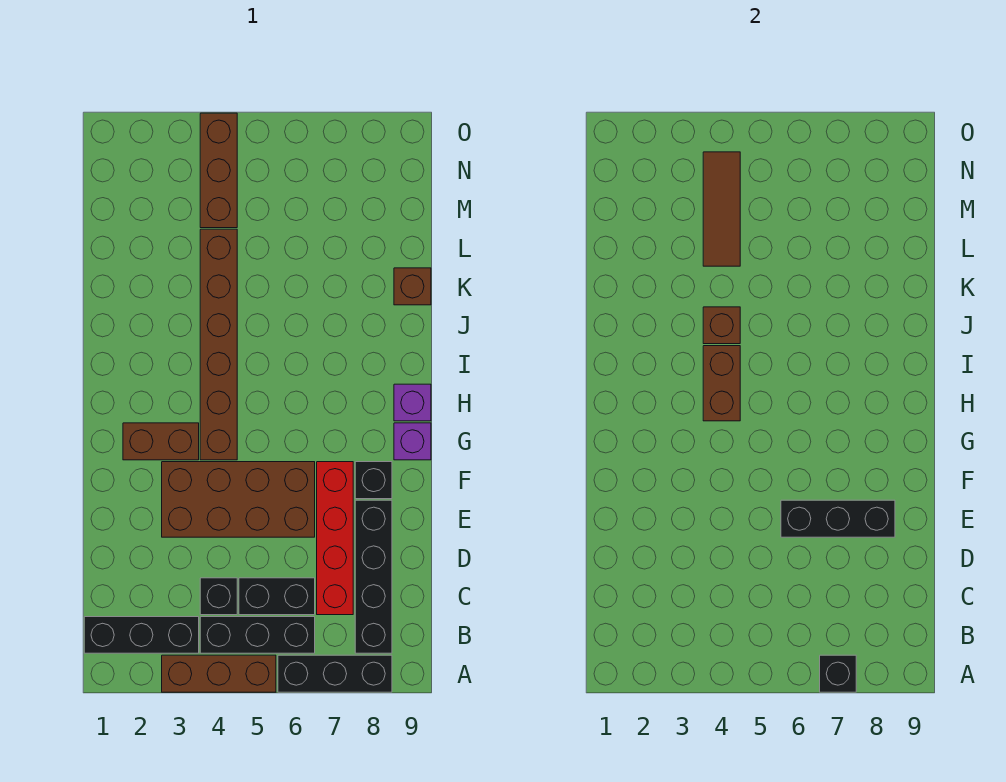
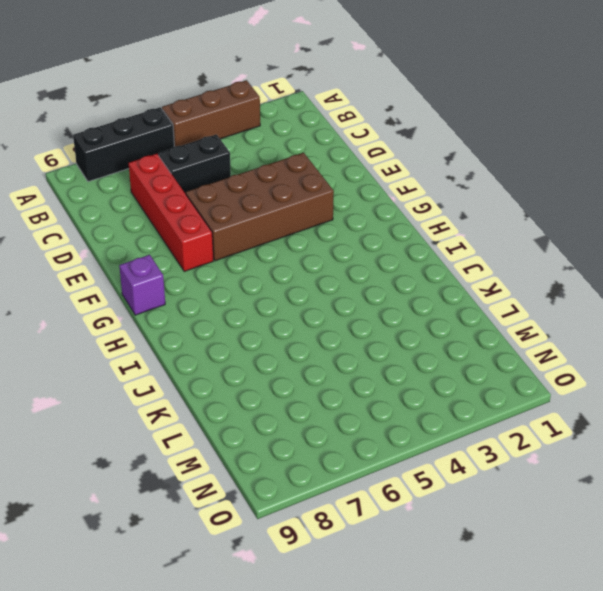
none -> black 1x3 brick [84,617,199,653]
none -> black 1x3 brick [200,617,315,653]
none -> black 1x4 brick [355,500,392,653]

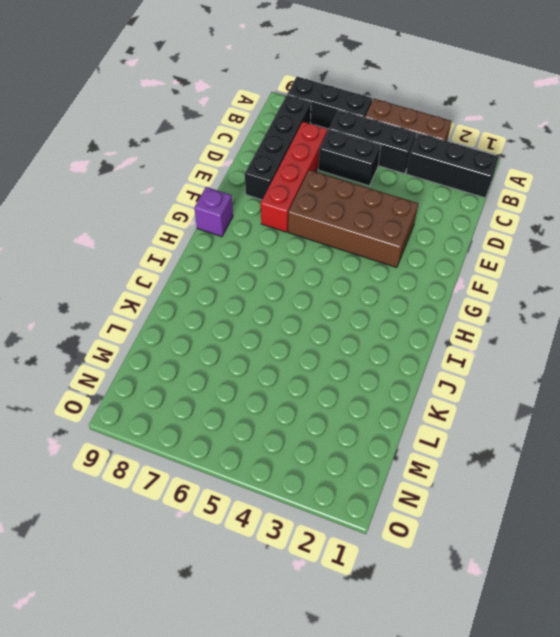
none -> black 1x1 brick [200,578,237,615]
none -> black 1x1 brick [355,462,392,499]
none -> brown 1x2 brick [123,423,199,460]

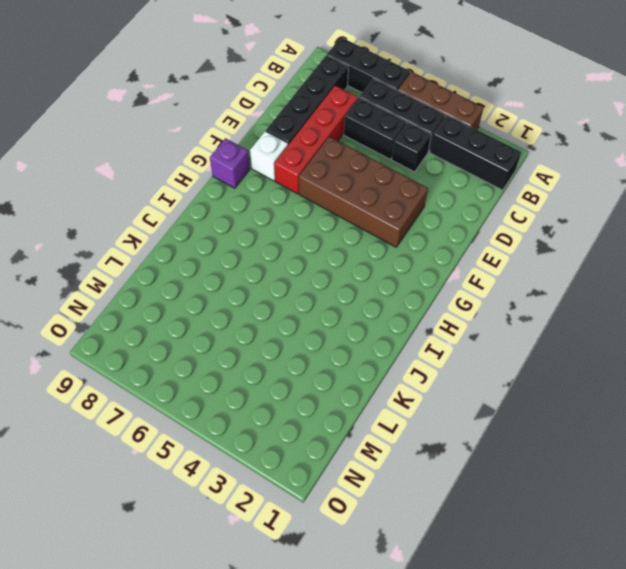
white 1x1 brick [250,131,288,181] -> black 1x1 brick [355,462,392,499]
none -> brown 1x2 brick [123,423,199,460]
none -> brown 1x6 brick [200,229,237,460]
none -> purple 1x1 brick [394,384,431,421]

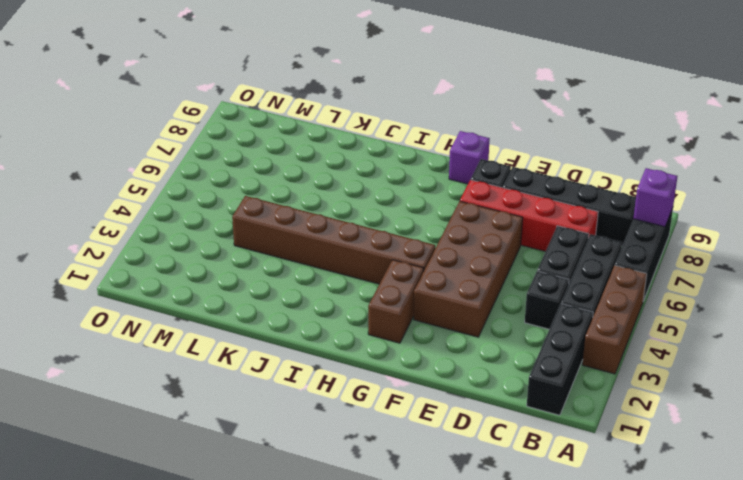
purple 1x1 brick [633,168,677,227] -> purple 1x1 brick moved to [394,384,431,421]
none -> brown 1x1 brick [394,268,431,305]
none -> brown 1x3 brick [200,113,237,228]
none -> black 1x1 brick [820,655,856,692]

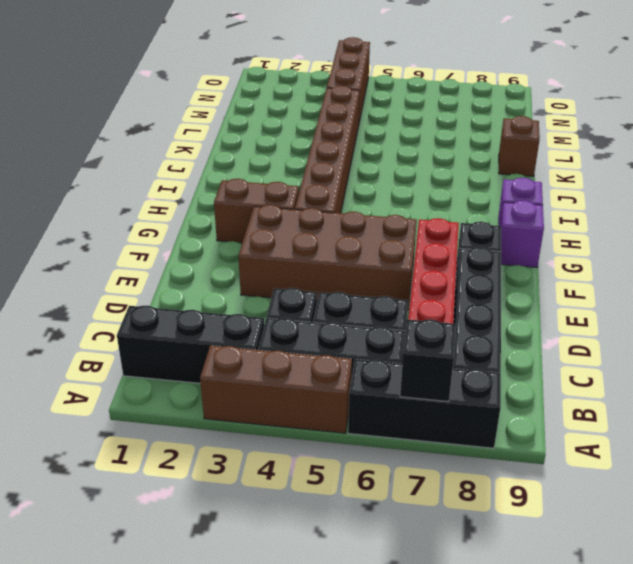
none -> black 1x3 brick [781,500,895,537]
none -> brown 1x2 brick [703,346,740,421]
none -> brown 1x1 brick [703,307,740,344]

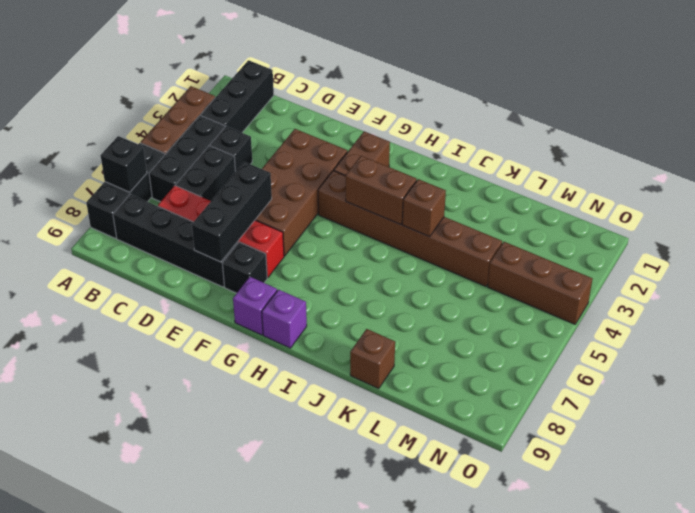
none -> brown 1x3 tile [703,152,740,266]

